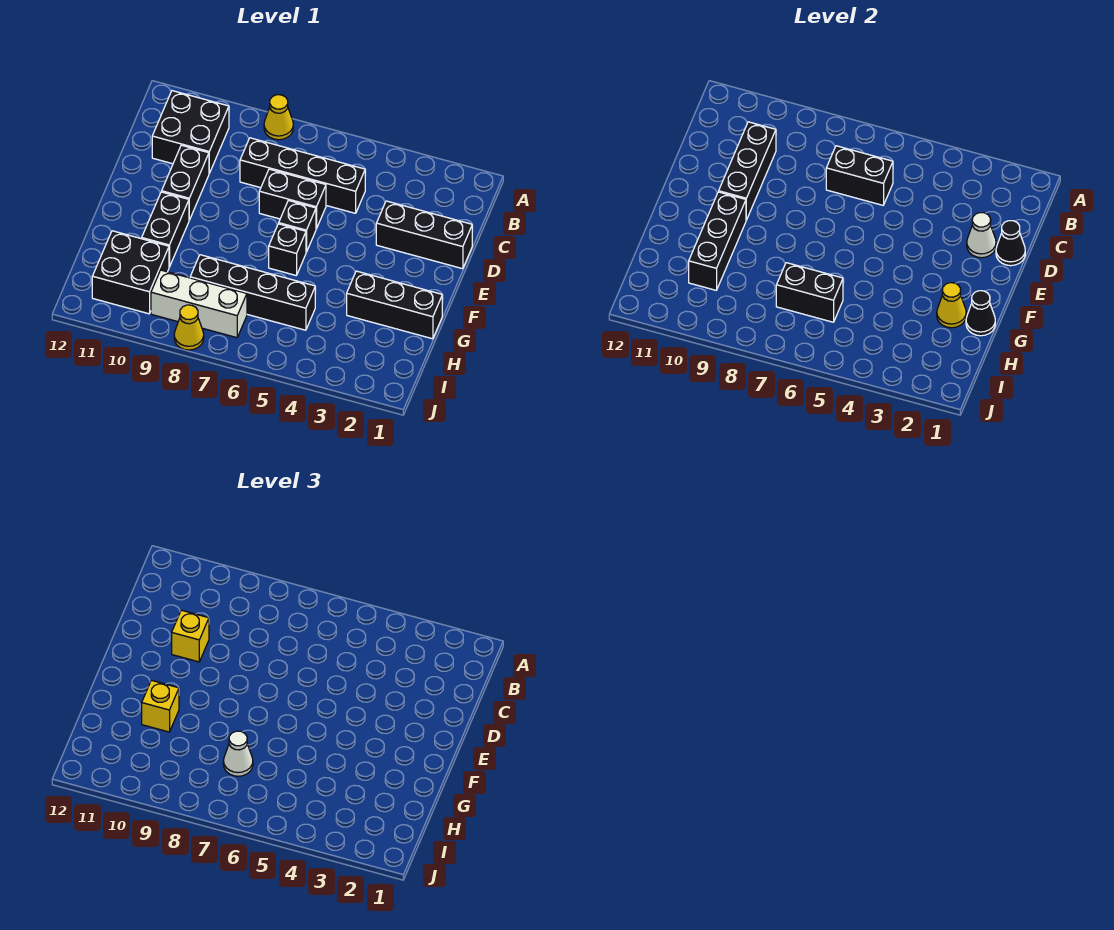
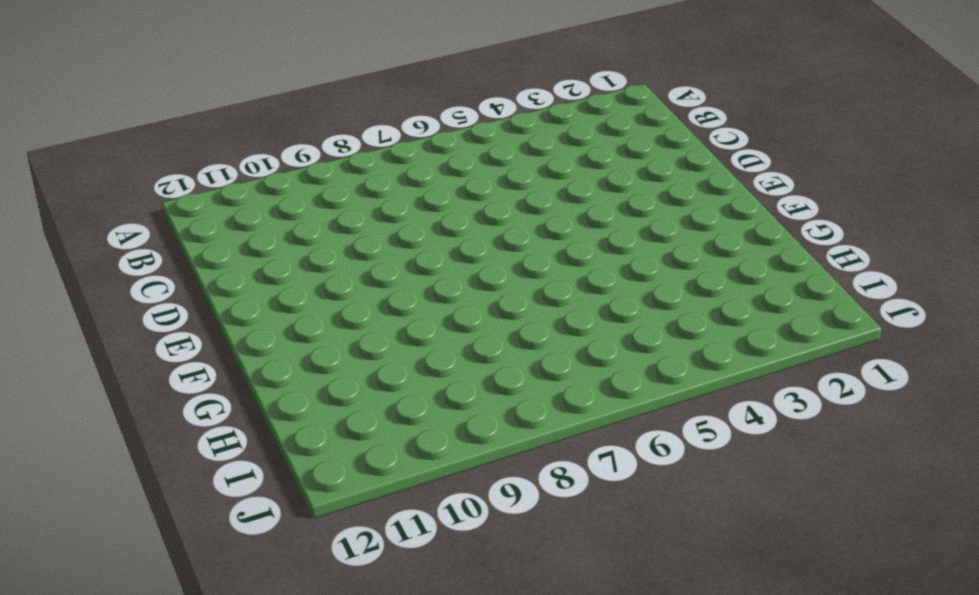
none -> yellow 1x1 cone [264,95,293,140]
none -> black 2x2 brick [152,91,229,173]
none -> black 1x4 brick [240,138,365,213]

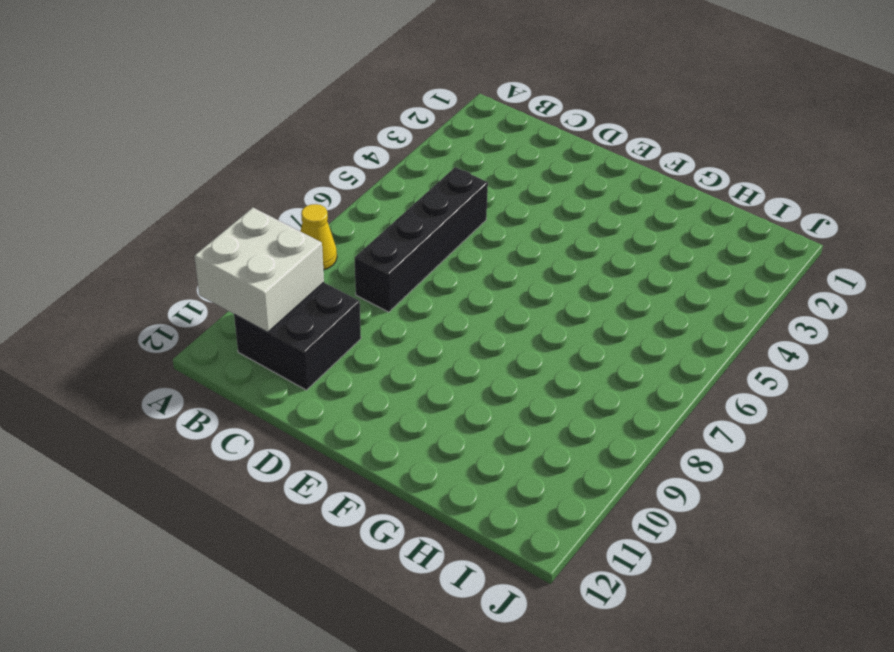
white 2x2 brick [194,208,324,332] -> none
none -> black 1x3 brick [376,201,472,269]
none -> black 1x2 brick [259,169,326,229]
none -> black 1x2 brick [162,145,209,220]

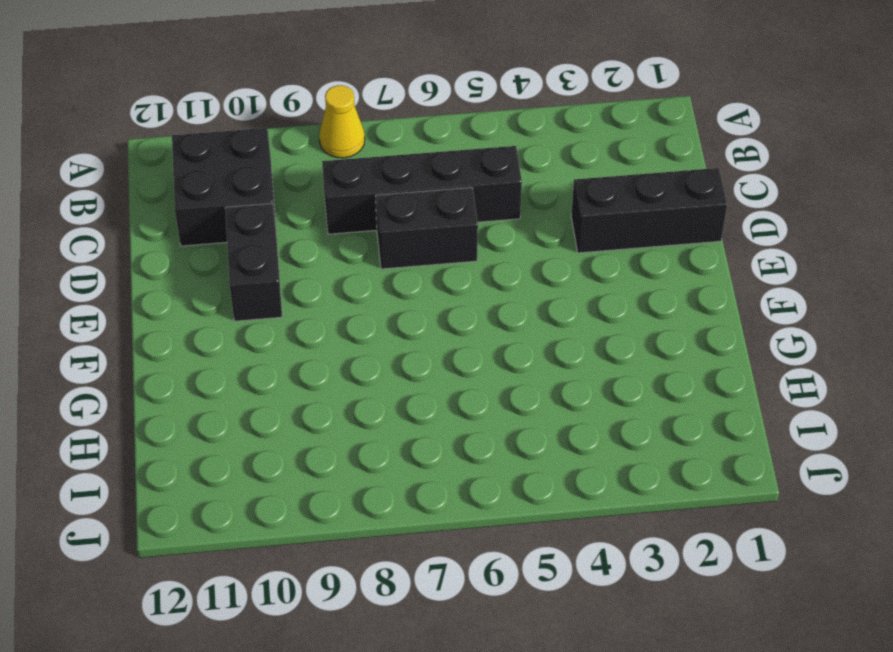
none -> black 1x1 brick [279,200,316,252]
none -> black 1x1 brick [269,224,306,275]
none -> black 1x2 brick [142,192,189,267]

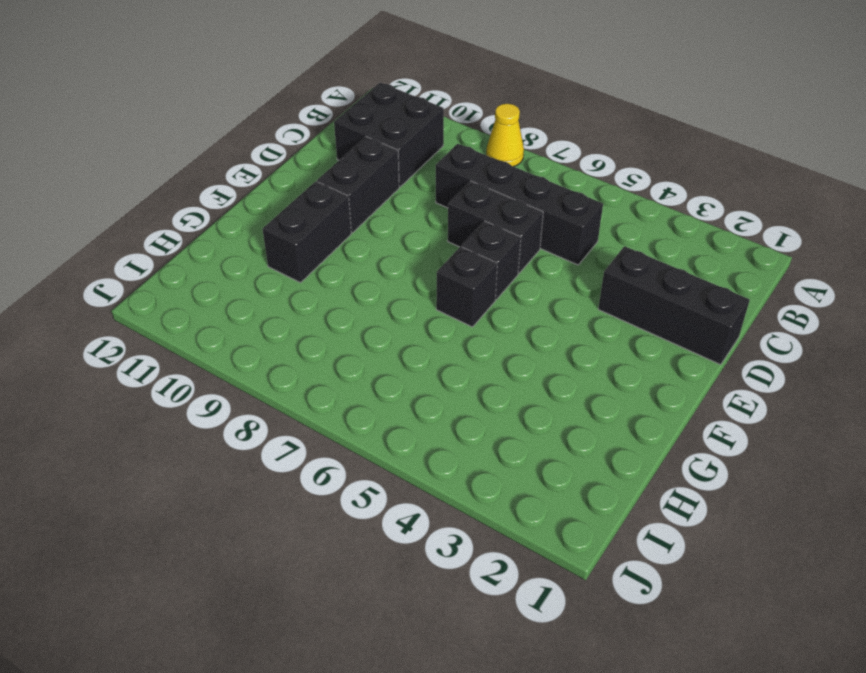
none -> black 1x3 brick [347,271,442,339]
none -> black 1x4 brick [190,255,315,330]
none -> black 2x2 brick [92,231,169,314]

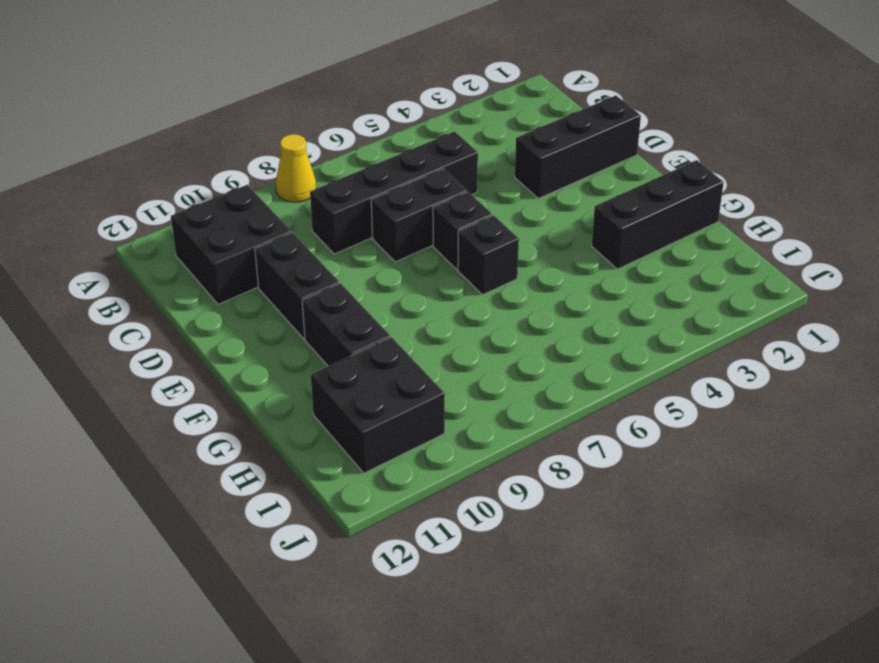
none -> black 1x4 brick [190,255,315,330]
none -> white 1x3 brick [151,270,247,338]
none -> yellow 1x1 cone [174,305,204,350]

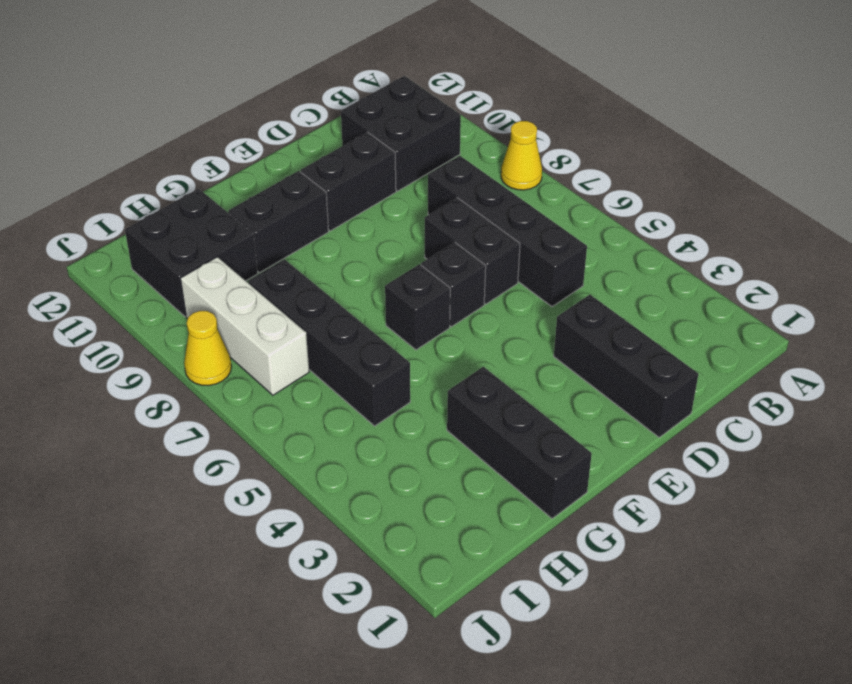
none -> black 1x2 brick [826,146,893,205]
none -> black 1x3 brick [719,122,776,220]
none -> black 1x1 cone [996,221,1025,266]

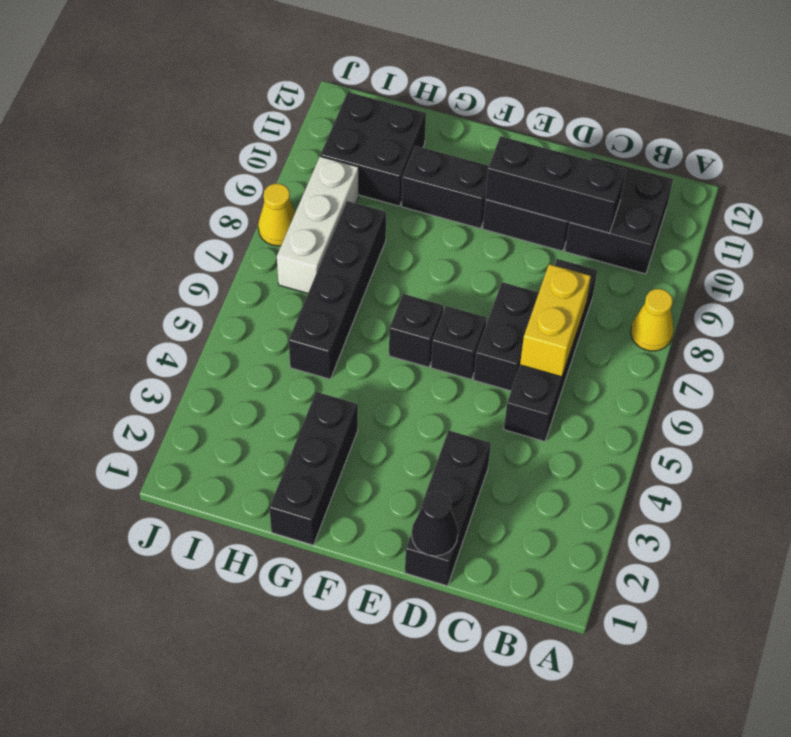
yellow 1x2 brick [520,264,591,377] -> black 1x2 brick [826,146,893,205]
none -> white 1x1 cone [967,213,996,258]
none -> black 1x3 brick [689,192,746,290]
none -> black 1x1 cone [966,291,995,336]

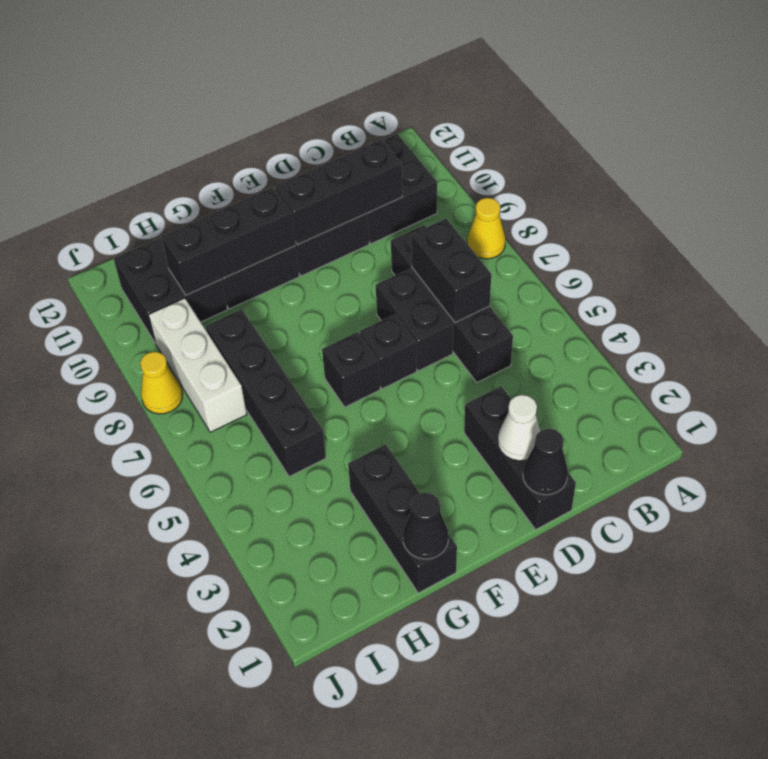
none -> yellow 1x1 cone [937,283,966,328]
none -> black 1x2 brick [776,263,843,322]
none -> yellow 1x1 brick [172,610,209,662]

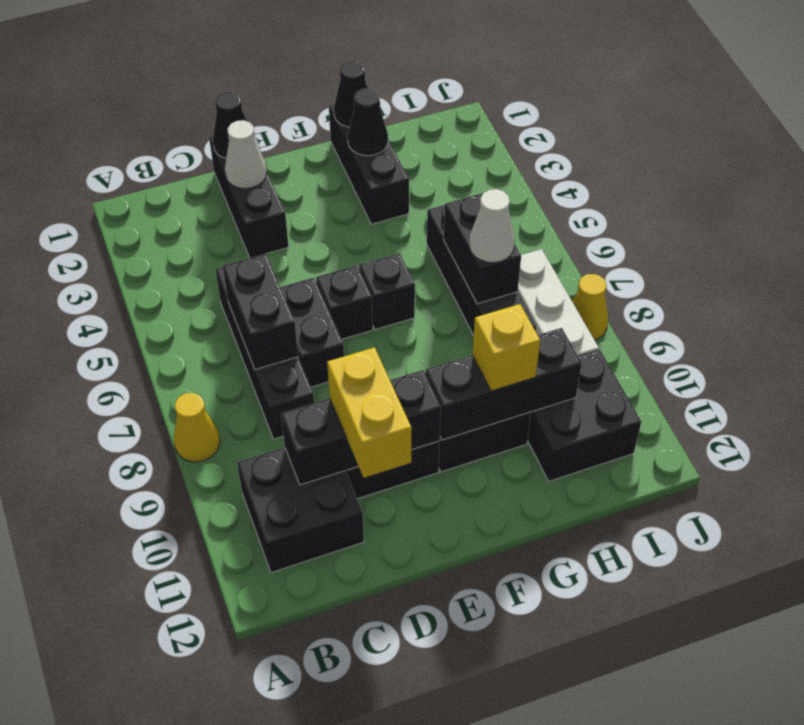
yellow 1x2 brick [327,347,412,478] -> yellow 1x1 brick [172,610,209,662]
black 1x1 cone [348,88,388,156] -> yellow 1x1 cone [937,283,966,328]

